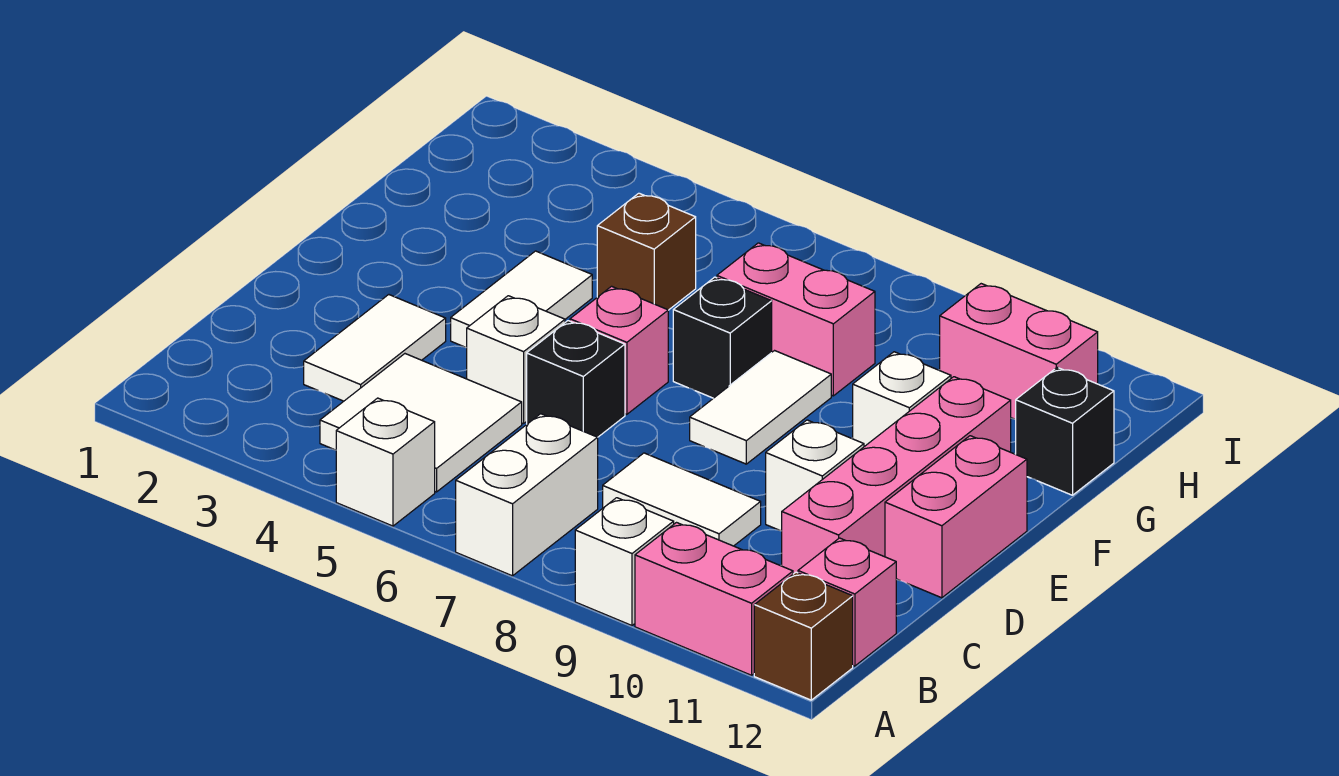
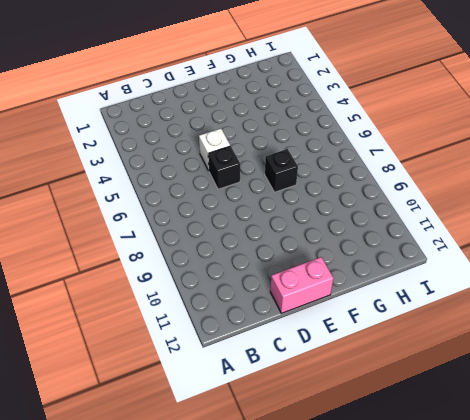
none -> white 1x1 brick [336,398,435,526]
none -> white 1x2 brick [456,414,598,576]
none -> white 1x1 brick [575,498,674,626]

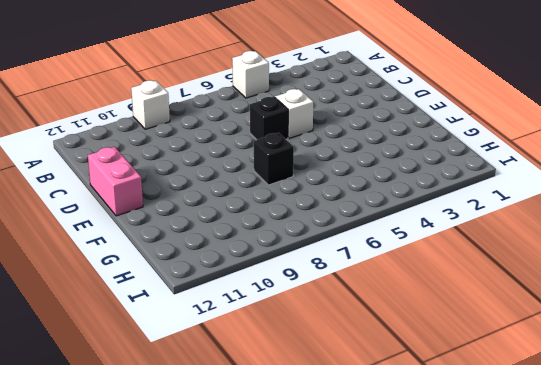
none -> white 1x2 brick [456,414,598,576]
none -> pink 1x2 brick [635,523,793,675]
none -> brown 1x1 brick [754,572,853,700]

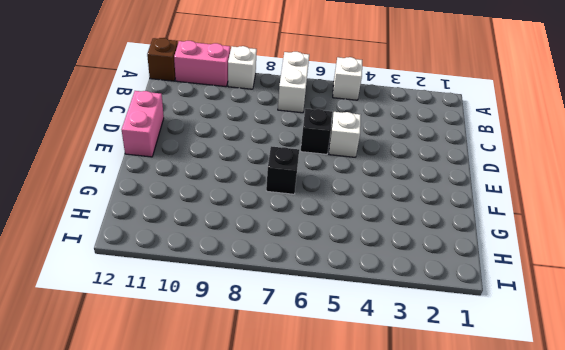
none -> white 2x2 tile [320,354,522,492]
none -> pink 1x1 brick [798,538,896,666]
none -> white 1x2 tile [304,295,446,401]

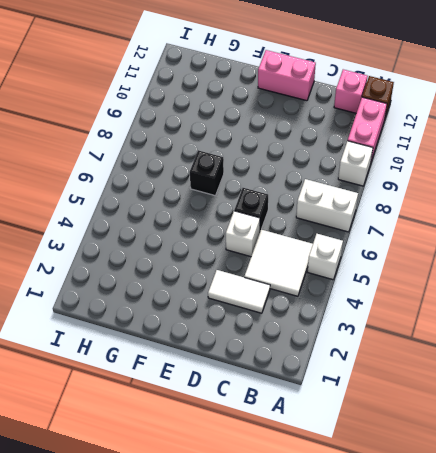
none -> white 1x2 tile [603,453,761,546]
none -> pink 1x4 brick [782,377,1011,574]
none -> white 1x1 brick [766,420,864,531]

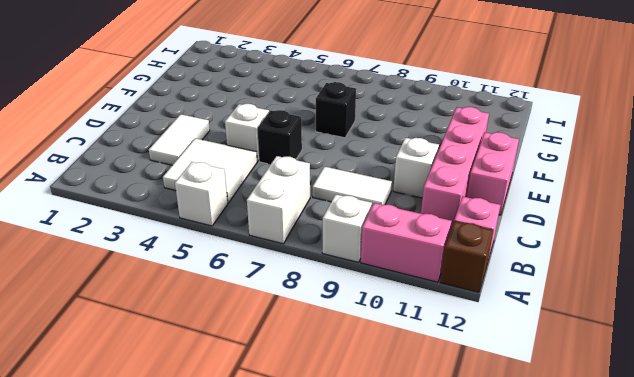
none -> white 1x2 tile [451,251,592,348]
none -> pink 1x1 brick [570,286,668,414]
none -> white 1x2 tile [690,351,831,464]

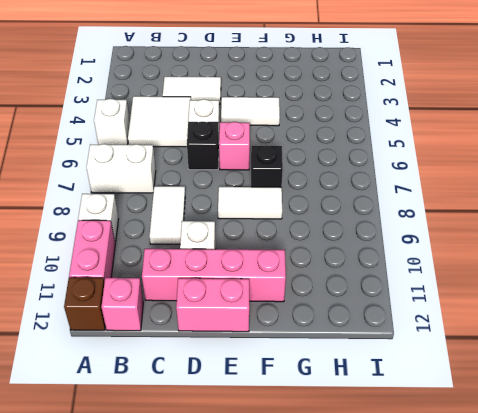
none -> white 1x1 brick [853,352,951,447]
none -> brown 1x1 brick [597,193,696,310]
none -> pink 1x2 brick [717,243,875,396]

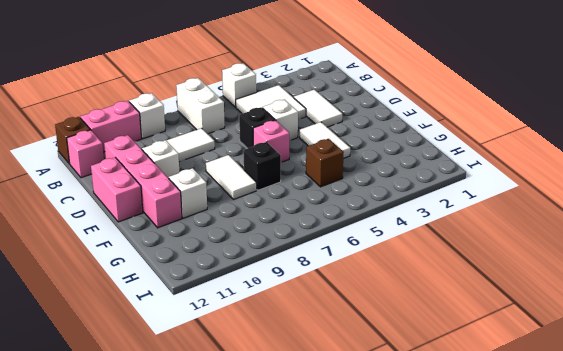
none -> pink 1x2 brick [717,243,875,396]
none -> black 1x1 brick [1016,367,1114,495]
none -> pink 1x2 brick [940,284,1098,419]

